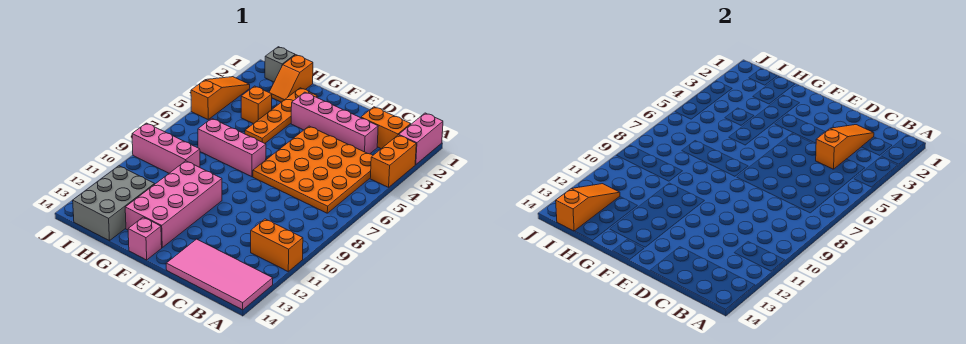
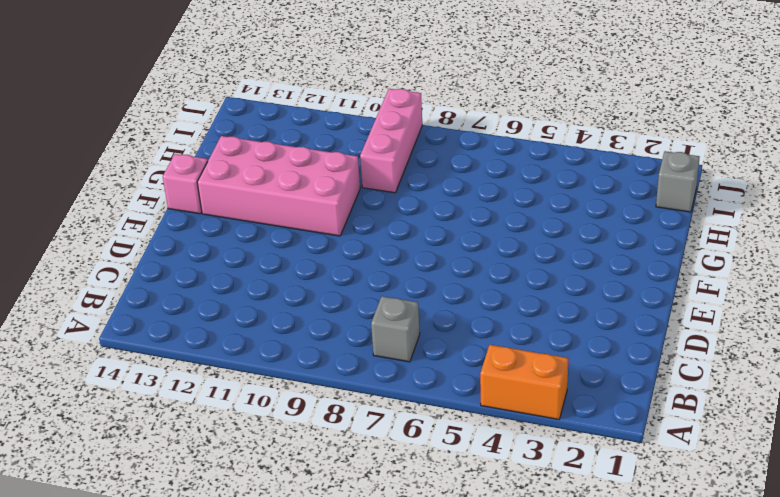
grey 1x1 brick [371,296,420,362] -> orange 4x4 plate [253,126,373,213]
none -> pink 1x2 brick [399,113,443,165]
none -> orange 1x2 brick [251,219,303,271]
none -> pink 2x4 tile [166,239,273,310]

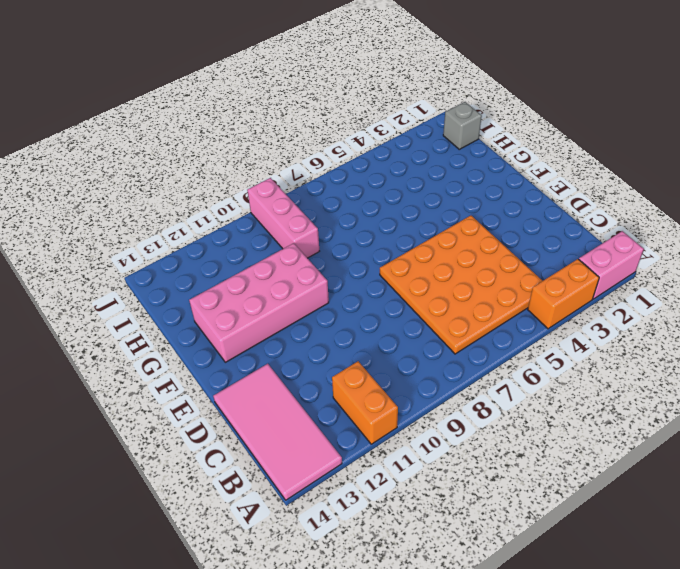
none -> orange 1x2 brick [361,107,411,149]
none -> pink 1x4 brick [291,92,378,154]
none -> pink 1x3 brick [198,119,266,177]

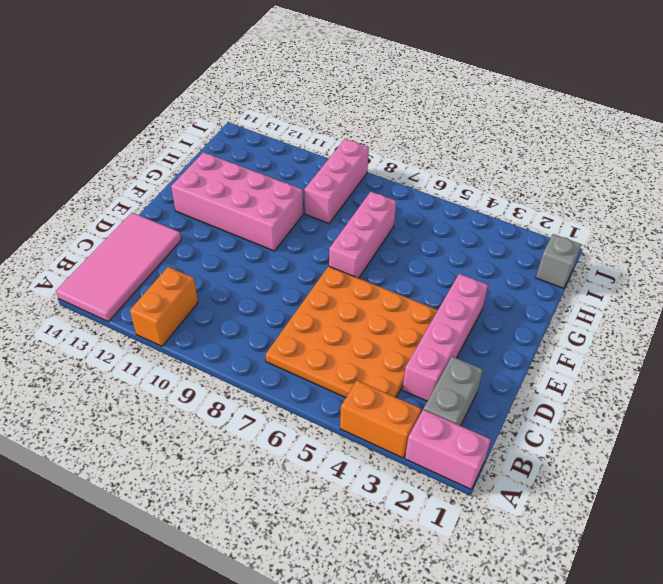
grey 1x2 brick [424,357,483,426] -> orange 1x2 brick [361,107,411,149]
none -> pink 1x1 brick [128,217,162,260]
none -> orange 1x4 plate [245,88,317,143]
none -> orange 1x2 slope [269,55,313,102]

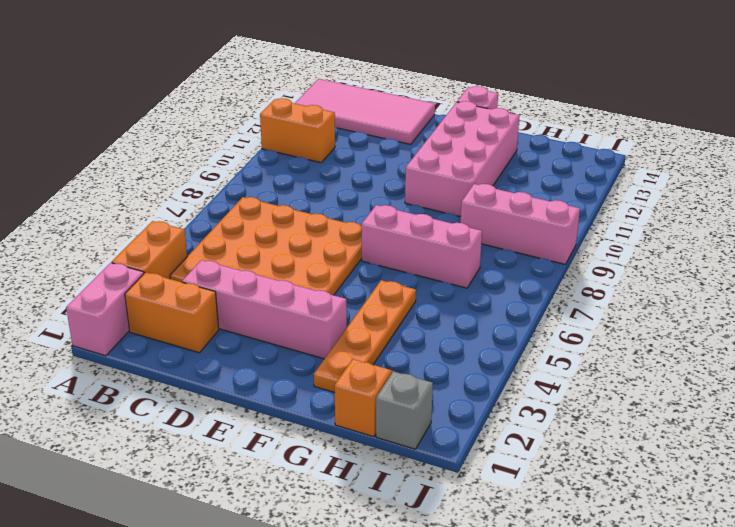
none -> orange 1x1 brick [241,86,272,124]
none -> grey 2x3 brick [73,166,155,241]
none -> orange 1x3 slope [191,77,250,119]

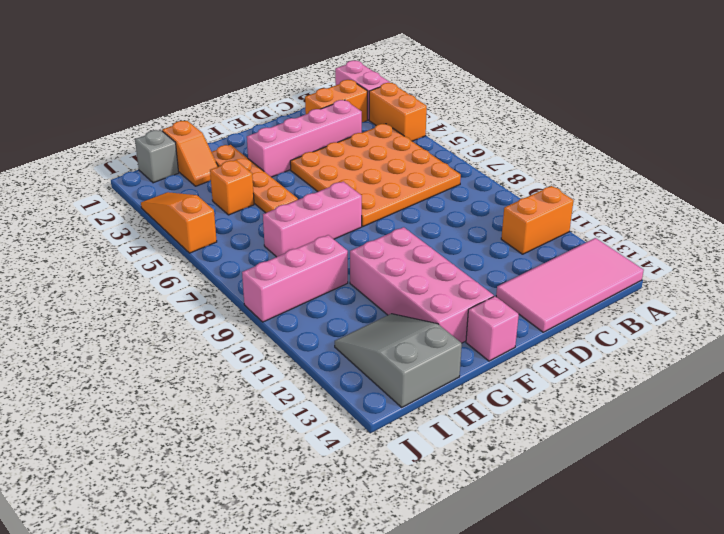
grey 2x3 slope [335,314,462,407] -> grey 2x3 brick [73,166,155,241]
none -> orange 1x3 slope [816,125,874,169]
none -> orange 1x3 slope [556,184,620,231]

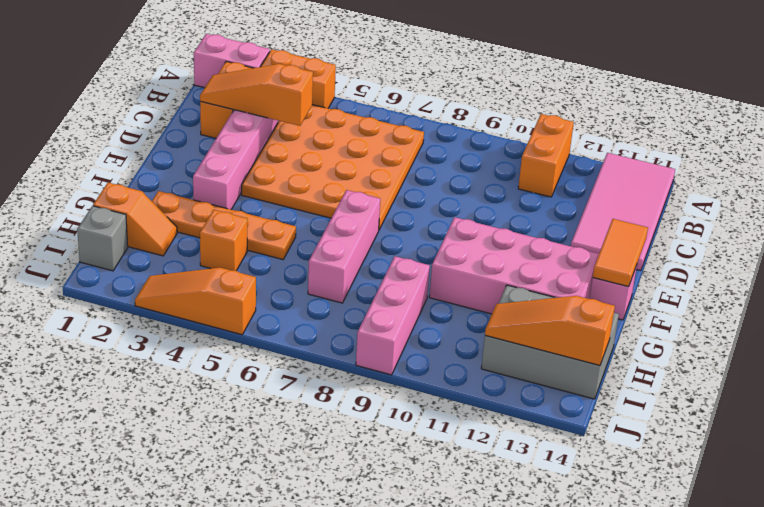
orange 1x2 tile [593,219,648,286] -> none

